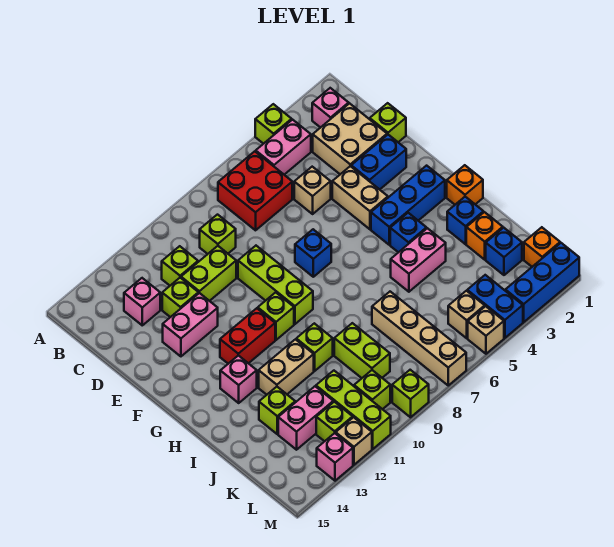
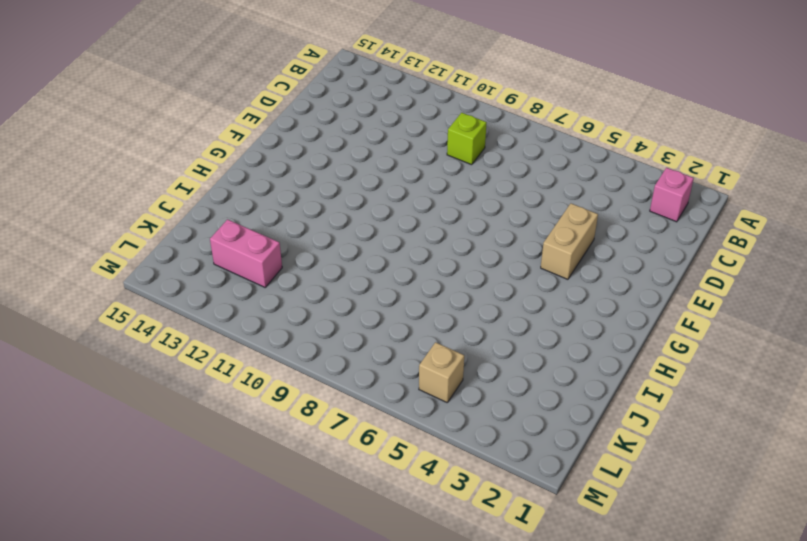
none -> lime 1x1 brick [255,104,292,144]
none -> pink 1x2 brick [256,120,311,175]
none -> red 2x2 brick [218,151,292,230]
none -> tan 2x2 brick [313,103,387,174]

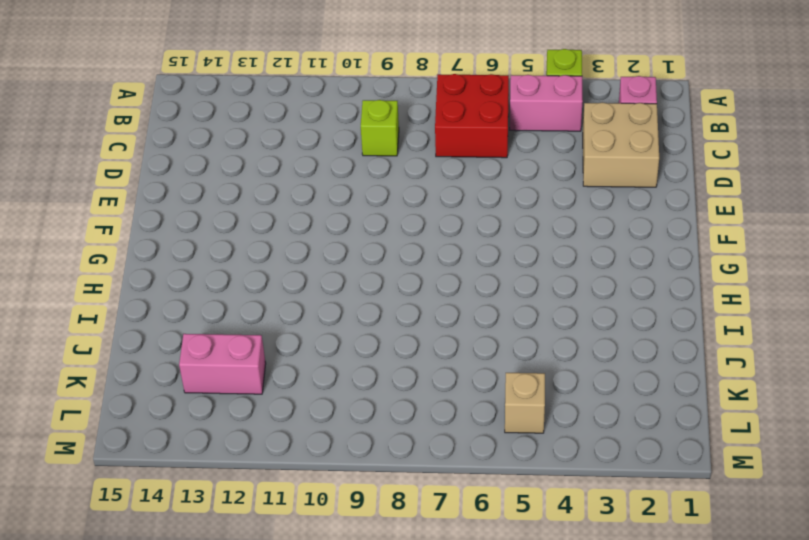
none -> lime 1x1 brick [162,246,198,285]
none -> pink 1x1 brick [124,278,160,325]
none -> lime 1x1 brick [370,103,406,142]
none -> tan 1x1 brick [294,167,331,214]

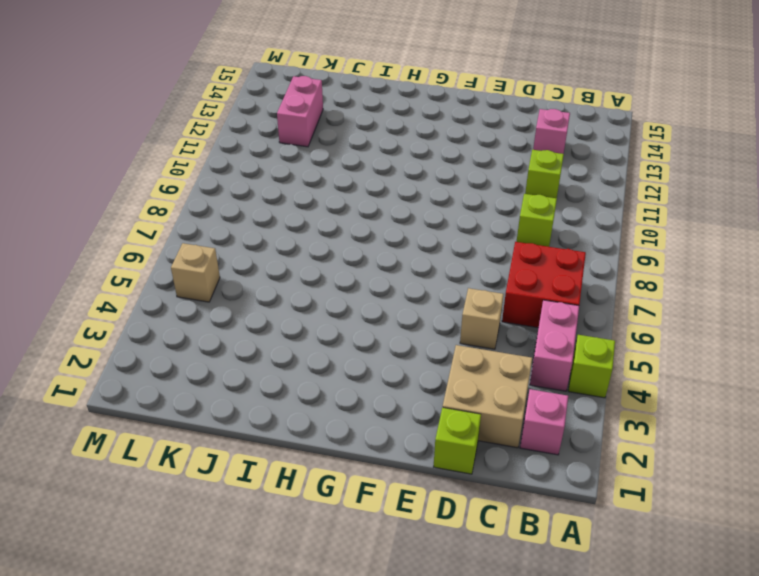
none -> lime 1x2 brick [181,246,236,301]
none -> lime 1x1 brick [162,278,198,317]
none -> blue 1x2 brick [351,135,406,189]
none -> tan 1x2 brick [332,166,388,229]

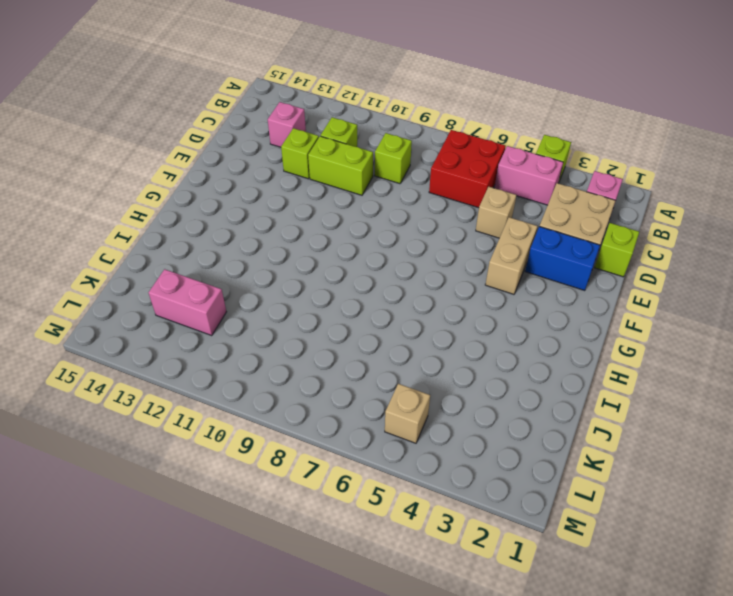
none -> lime 1x3 brick [238,246,313,324]
none -> pink 1x2 brick [163,293,218,356]
none -> blue 1x1 brick [295,229,331,277]
none -> blue 1x3 brick [371,166,445,245]

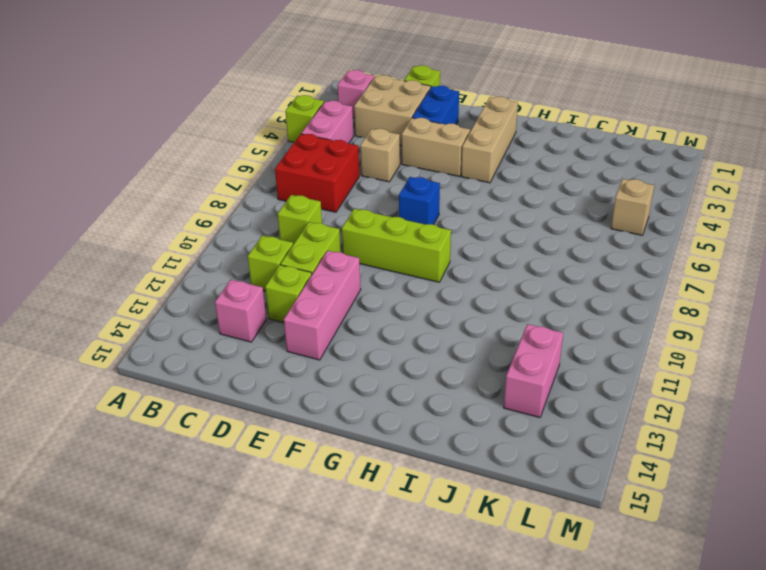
pink 1x3 brick [284,251,361,360] -> pink 1x2 brick [163,293,218,356]
tan 1x3 brick [461,97,518,183] -> blue 1x3 brick [371,166,445,245]
none -> lime 1x1 brick [258,292,294,340]
none -> red 1x2 brick [220,308,275,364]
none -> orange 1x1 brick [447,165,483,205]
none -> blue 1x1 brick [390,213,426,252]

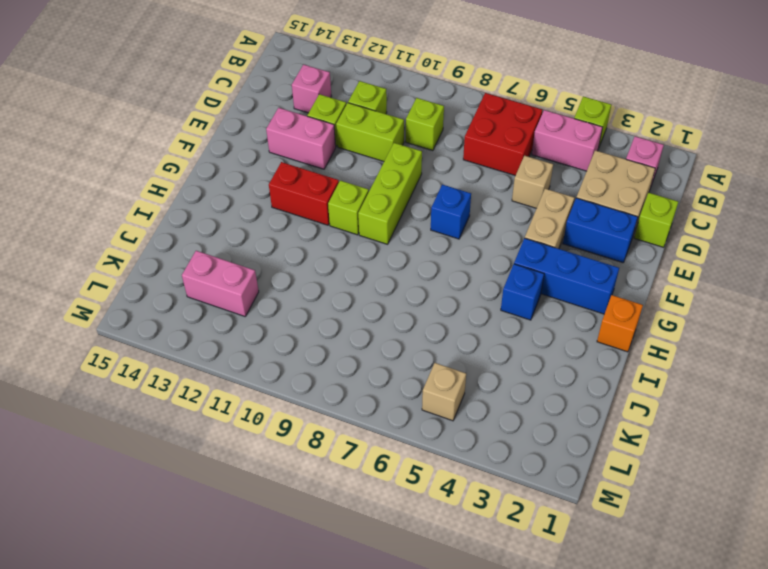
none -> pink 1x1 brick [220,355,257,403]
none -> blue 1x1 brick [447,197,483,244]
none -> pink 1x2 brick [391,228,446,292]
none -> lime 1x1 brick [296,323,333,371]

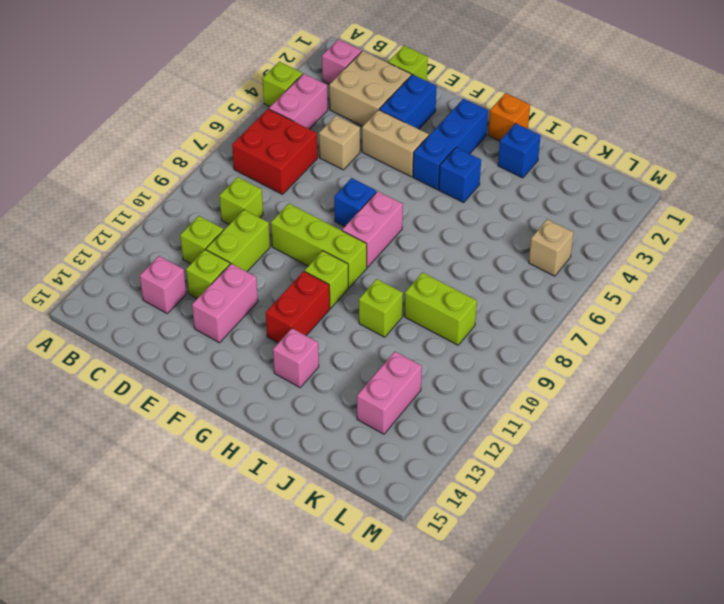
pink 1x2 brick [342,191,403,267] -> pink 1x2 brick moved to [391,228,446,292]
none -> tan 1x2 brick [259,339,314,395]
none -> orange 1x1 brick [466,212,503,260]
none -> tan 1x4 brick [372,292,466,385]
none -> lime 1x1 brick [259,387,295,434]

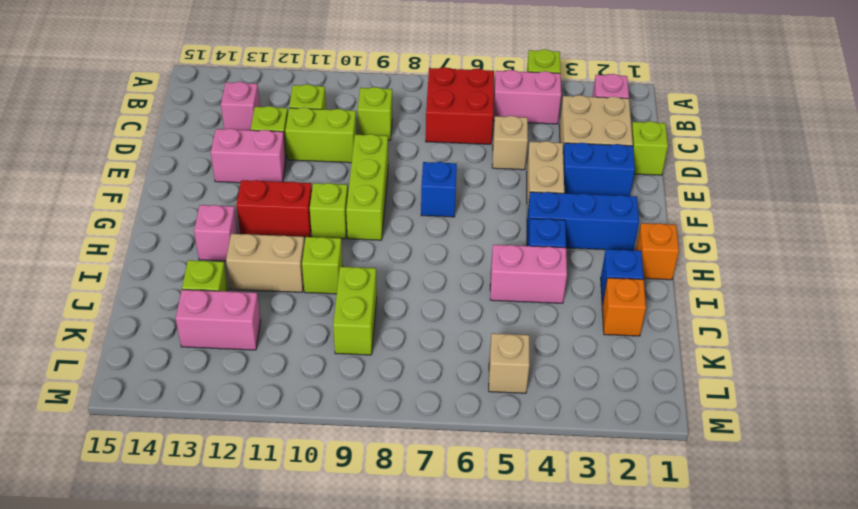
none -> tan 1x4 brick [372,292,466,385]
none -> blue 1x1 brick [486,228,522,275]
none -> lime 1x3 brick [316,371,391,449]
none -> orange 1x1 brick [524,227,560,267]

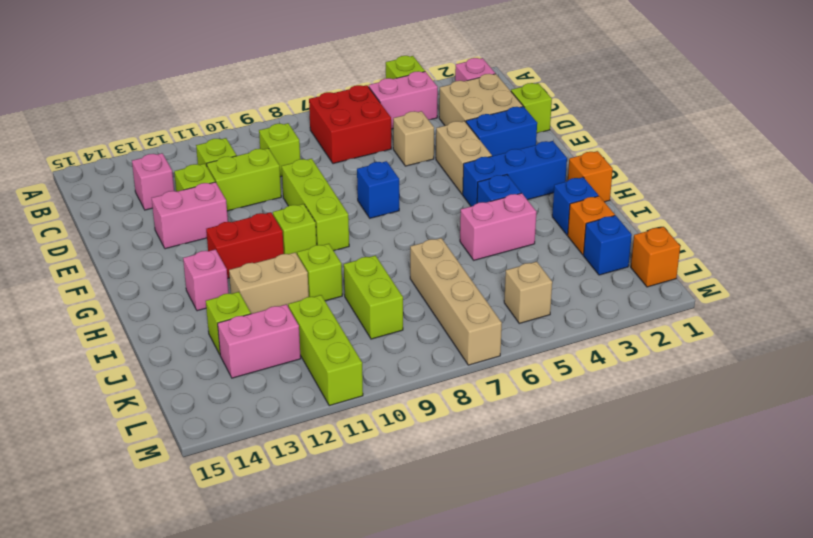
none -> blue 1x2 brick [467,275,523,338]
none -> lime 1x1 brick [354,370,390,409]
none -> lime 1x1 brick [316,402,353,441]
none -> blue 1x3 brick [505,243,579,322]

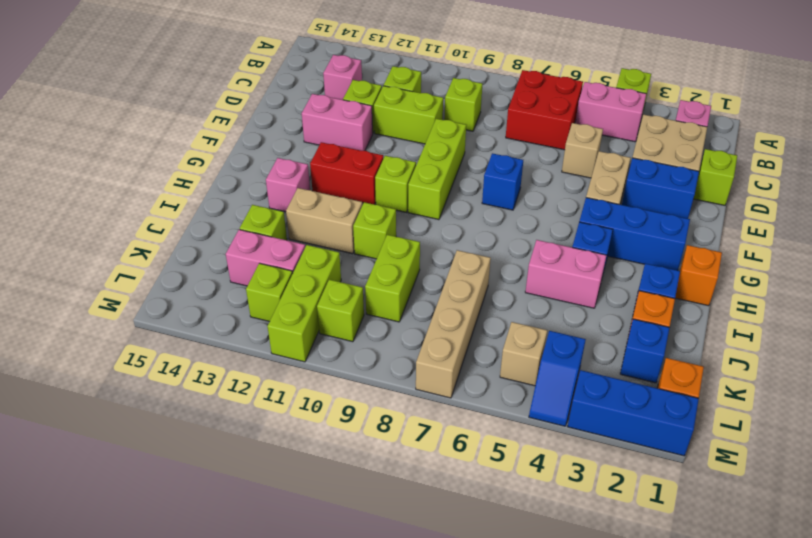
blue 1x2 slope [529,331,586,426] -> blue 1x2 brick [467,275,523,338]
none -> tan 1x1 brick [468,306,504,354]
none -> lime 1x1 brick [392,370,429,417]
none -> tan 1x1 brick [336,417,372,465]
none -> pink 1x1 brick [317,433,353,481]

